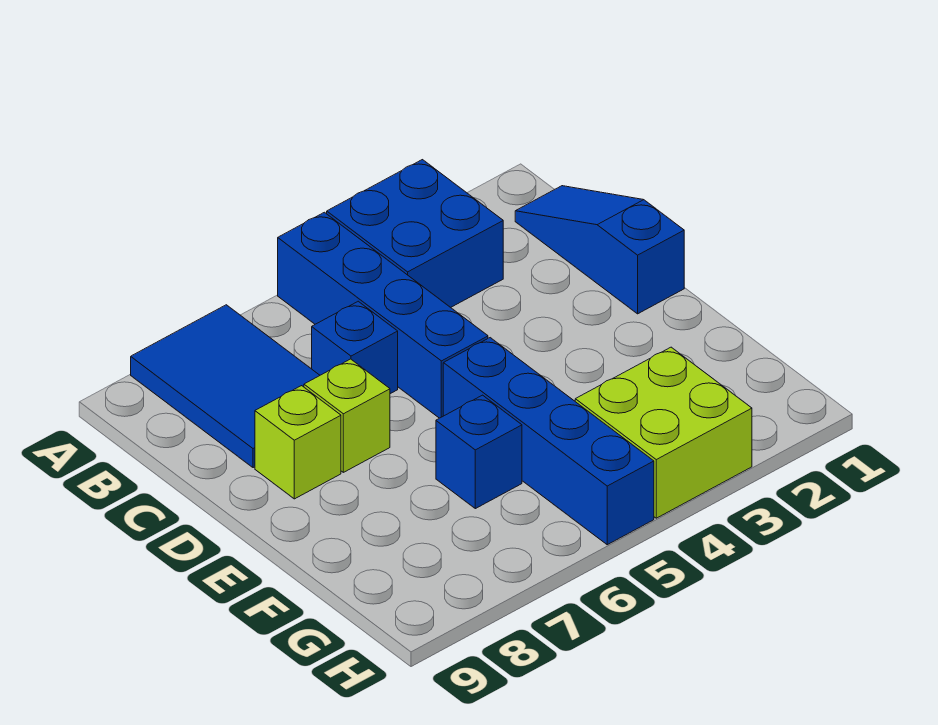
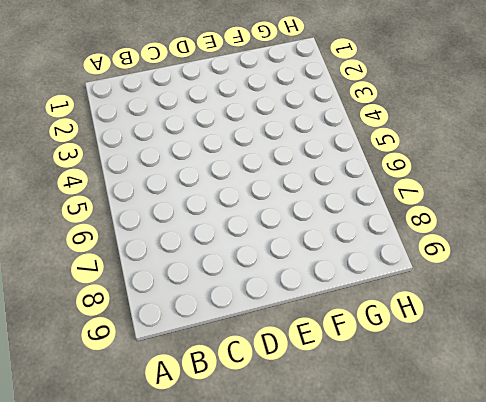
none -> blue 2x2 brick [327,160,503,307]
none -> blue 1x4 brick [278,212,488,418]

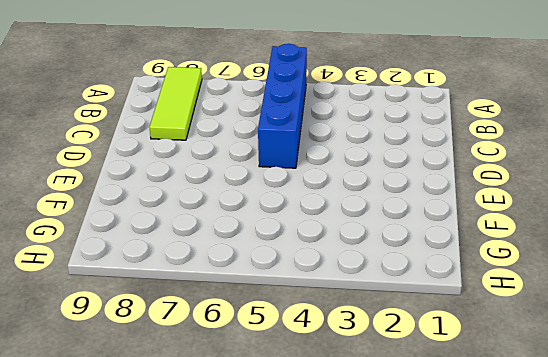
lime 1x3 tile [149,67,202,140] -> blue 2x3 tile [131,305,320,468]
none -> blue 2x2 brick [327,160,503,307]
none -> blue 1x3 slope [515,186,684,314]

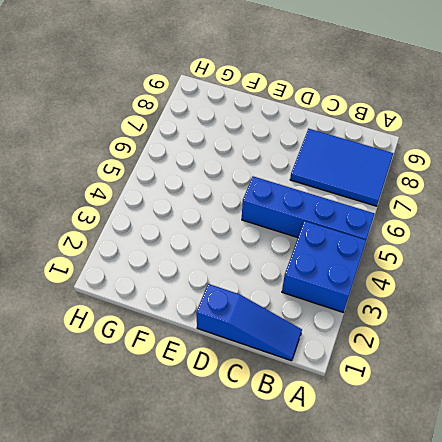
none -> blue 1x1 brick [312,301,398,394]
none -> lime 1x1 brick [304,359,390,472]

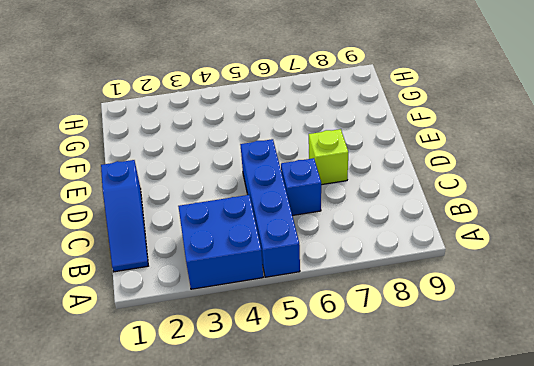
none -> blue 2x3 tile [131,305,320,468]
none -> lime 1x1 brick [255,386,341,499]

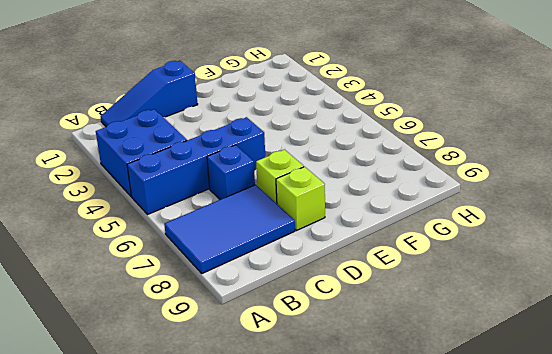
none -> blue 1x4 brick [443,338,654,545]
none -> blue 1x1 brick [436,395,522,509]

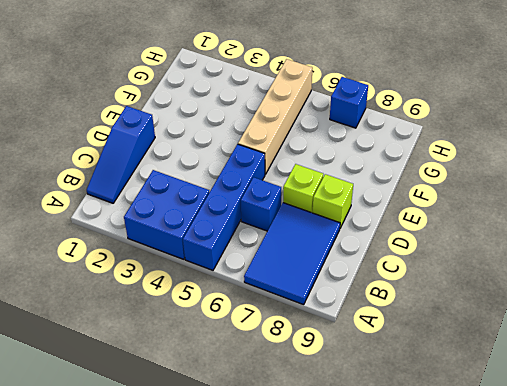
tan 1x4 brick [238,59,313,174] -> blue 1x4 brick [443,338,654,545]
blue 1x1 brick [330,77,368,128] -> blue 1x1 brick moved to [436,395,522,509]
none -> lime 2x2 brick [575,347,752,518]

